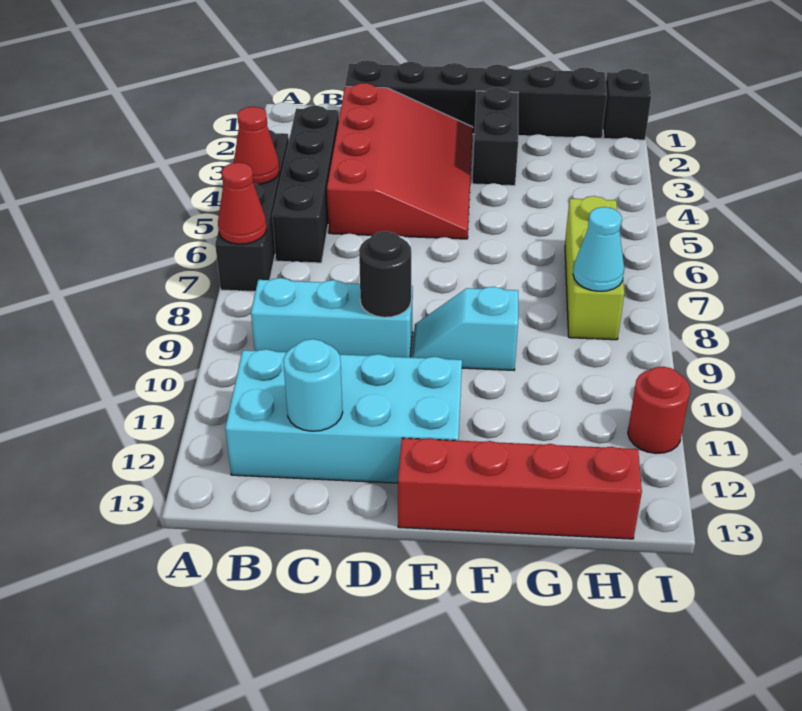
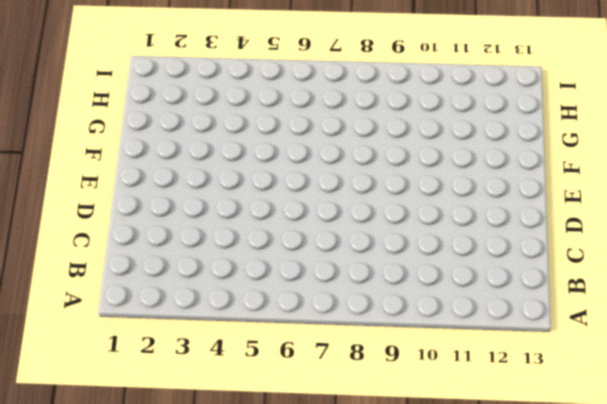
none -> black 1x4 brick [215,130,289,292]
none -> black 1x4 brick [272,106,339,263]
none -> cyan 1x3 brick [251,278,413,358]

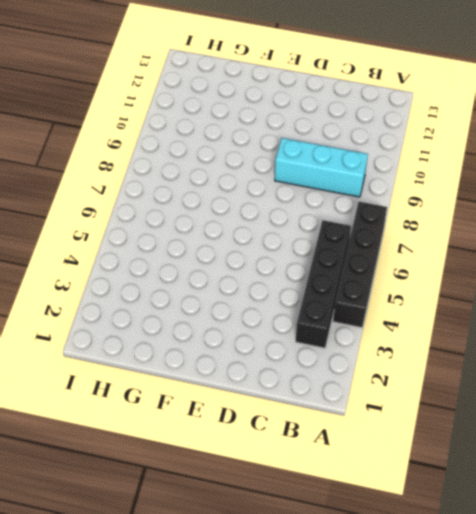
none -> cyan 2x4 brick [225,349,462,483]
none -> black 1x6 brick [345,60,607,138]
none -> red 3x4 slope [327,83,473,239]

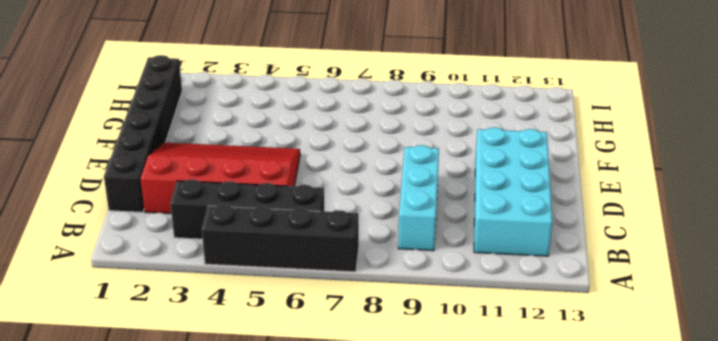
none -> cyan 1x2 slope [412,287,518,370]
none -> red 1x4 brick [398,438,642,539]
none -> black 1x2 brick [472,88,518,186]

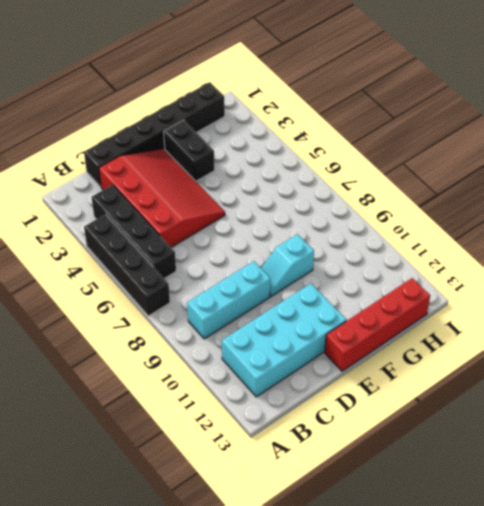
none -> lime 1x3 brick [565,196,624,340]
none -> black 1x1 brick [603,69,651,140]
none -> red 1x1 round brick [628,367,690,453]

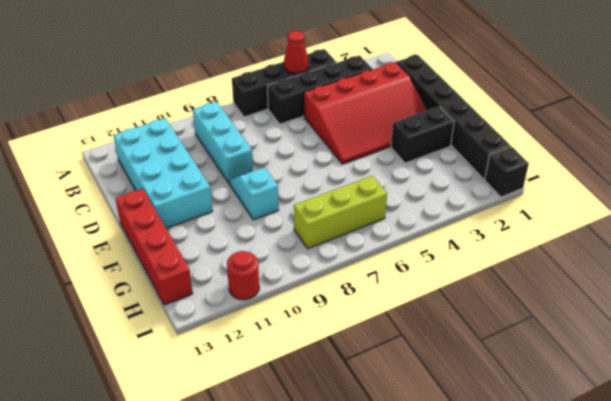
none -> red 1x1 cone [218,162,266,244]
none -> cyan 1x1 round brick [283,339,343,431]
none -> black 1x1 round brick [359,231,411,317]

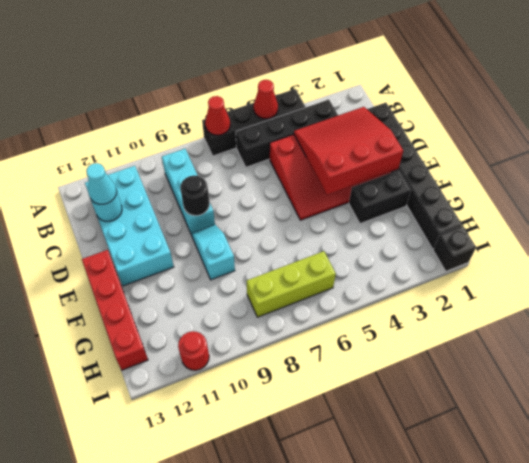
red 3x3 slope [294,107,403,195] -> none
cyan 1x1 cone [86,163,117,204] -> cyan 1x1 cone moved to [573,207,624,291]

